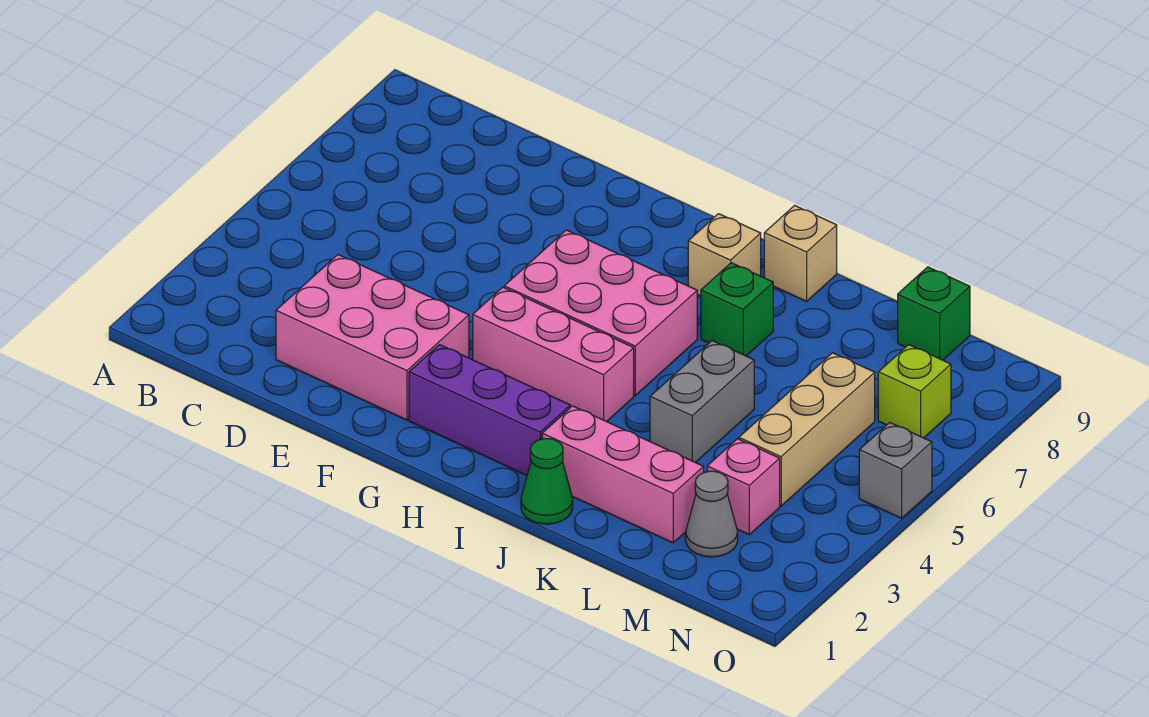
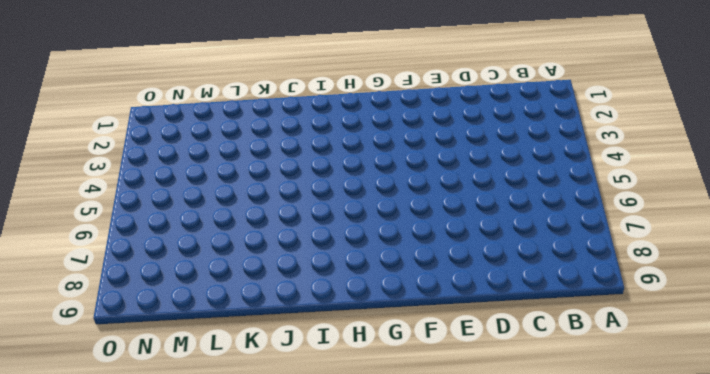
none -> pink 2x3 brick [276,255,469,420]
none -> purple 1x3 brick [409,345,570,475]
none -> pink 1x3 brick [473,287,634,422]

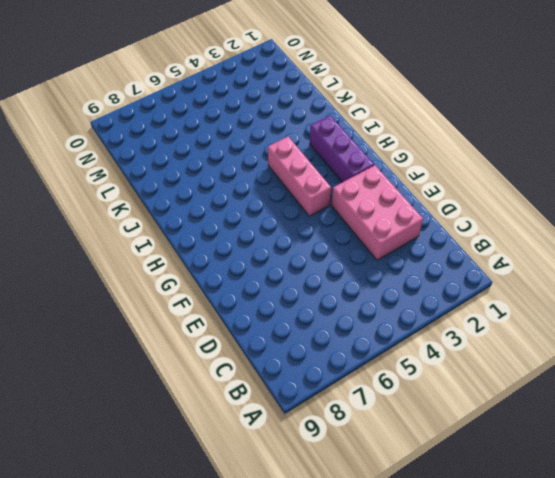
none -> pink 2x3 brick [504,230,697,395]
none -> tan 1x1 brick [688,214,761,296]
none -> green 1x1 cone [521,439,573,524]

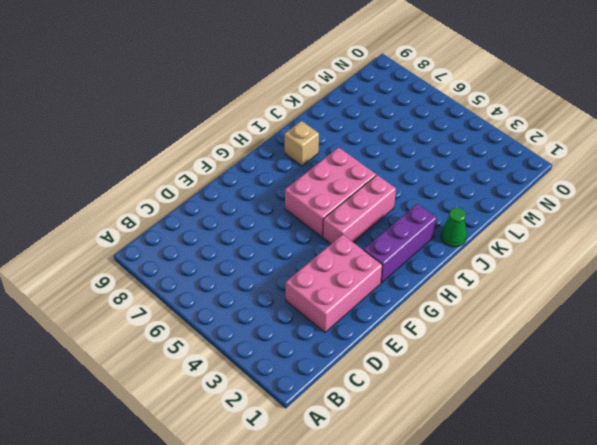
none -> pink 1x3 brick [542,406,704,543]
none -> green 1x1 brick [701,263,773,356]
none -> tan 1x1 brick [764,205,837,301]

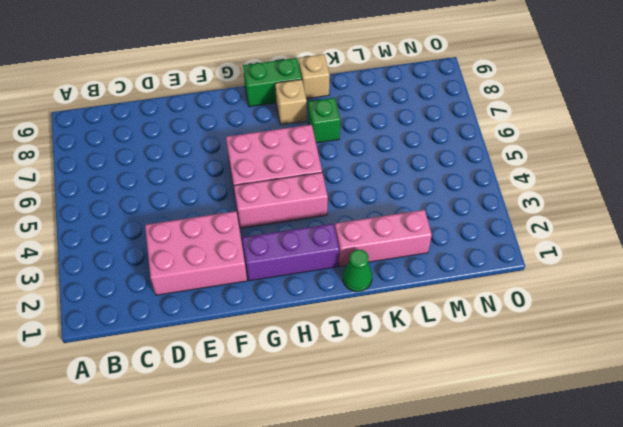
green 1x2 brick [243,58,302,107] -> none
none -> grey 1x2 brick [650,341,754,463]
none -> grey 1x1 cone [686,471,738,557]
none -> pink 1x1 brick [707,439,780,535]

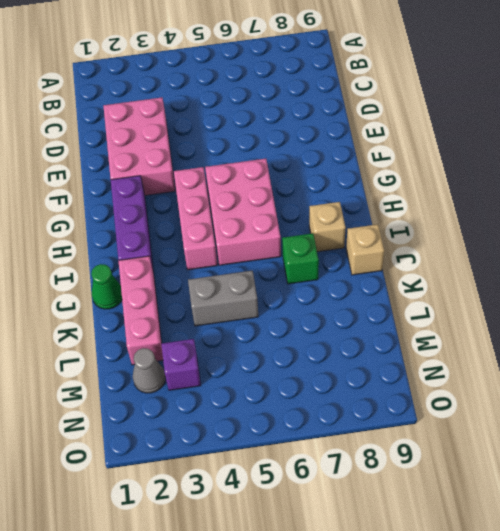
purple 1x1 brick [161,339,201,390] -> pink 1x1 brick [707,439,780,535]
none -> tan 1x3 brick [739,353,875,506]
none -> green 1x1 brick [898,267,970,360]
none -> lime 1x1 brick [878,345,951,438]

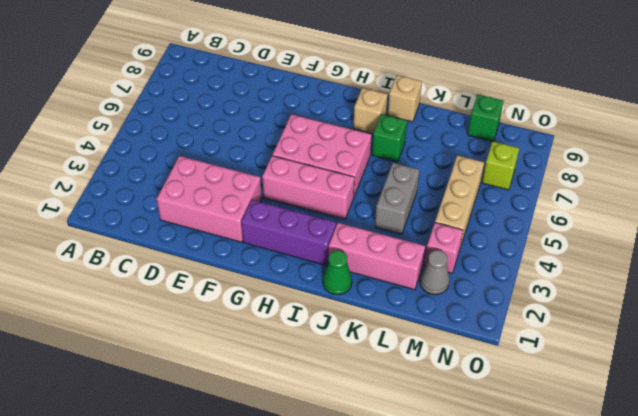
none -> grey 1x1 brick [859,422,932,518]

